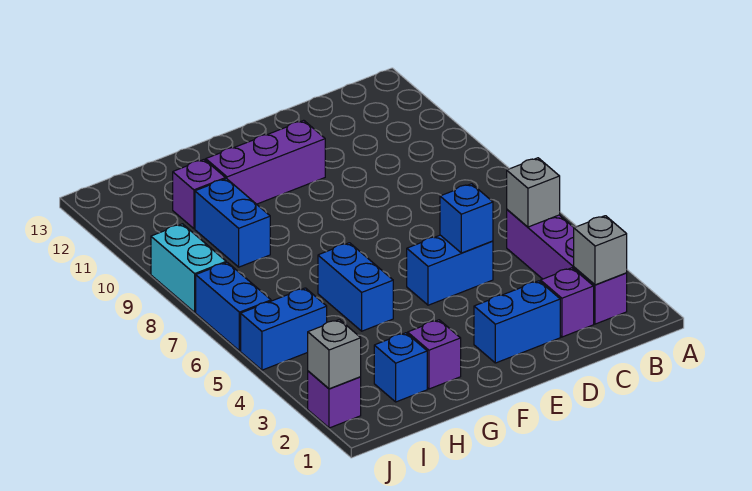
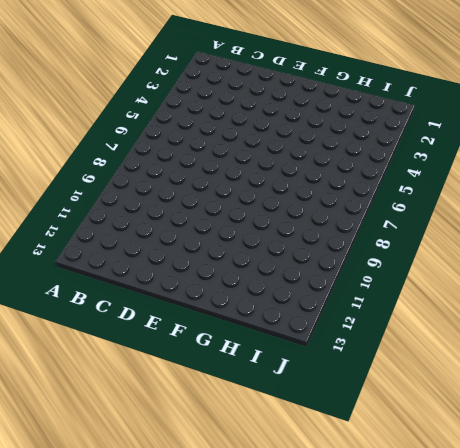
none -> purple 1x4 brick [507,210,627,324]
none -> purple 1x1 brick [541,268,594,337]
none -> blue 1x2 brick [474,281,560,363]

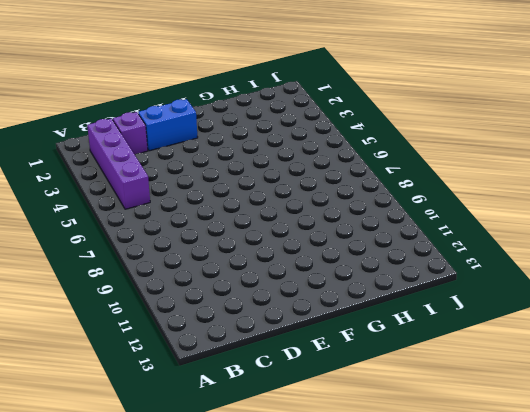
none -> blue 1x2 brick [407,235,493,305]
none -> purple 1x3 brick [206,120,325,204]
none -> purple 1x1 brick [408,320,461,389]

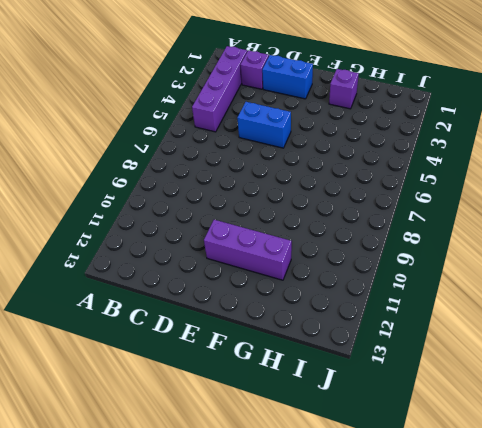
none -> blue 1x2 brick [318,243,393,331]
none -> blue 1x1 brick [374,333,427,402]
none -> blue 1x2 brick [195,179,270,267]

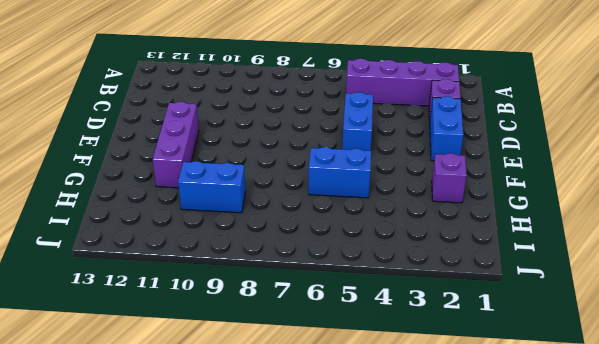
none -> blue 1x1 brick [374,333,427,402]
none -> purple 1x1 brick [173,160,226,229]
none -> blue 1x2 brick [241,288,327,370]

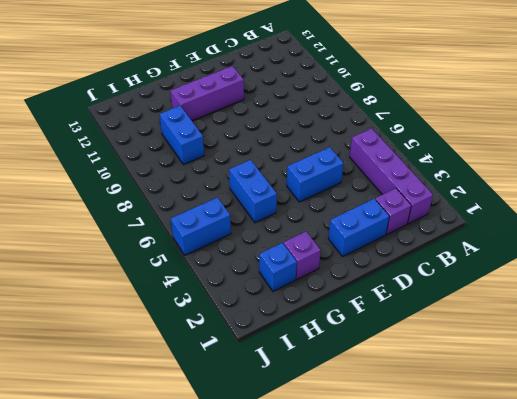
none -> purple 1x1 brick [173,160,226,229]
none -> purple 1x1 brick [308,371,361,428]
none -> blue 1x2 brick [196,262,271,351]

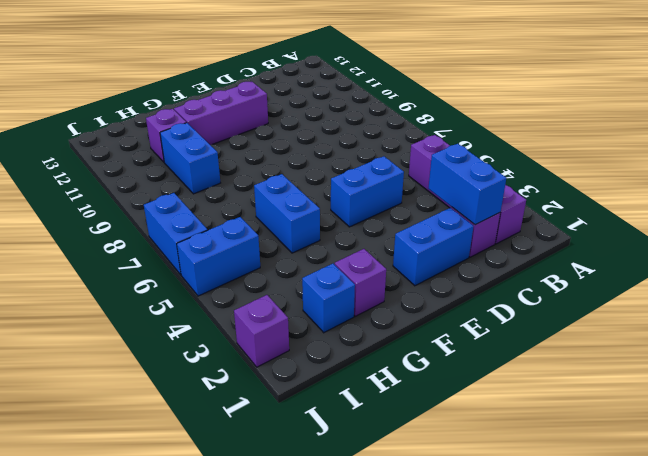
blue 1x2 brick [428,144,506,225] -> none
none -> cyan 1x2 brick [151,224,226,312]
none -> grey 1x1 brick [574,216,627,285]
none -> grey 1x1 brick [507,158,560,227]

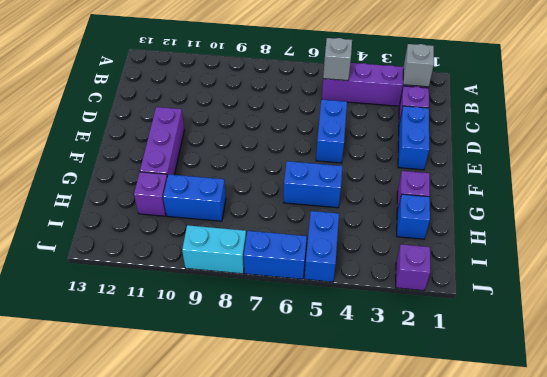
none -> blue 1x1 brick [440,184,493,253]
none -> grey 1x1 brick [308,319,361,389]

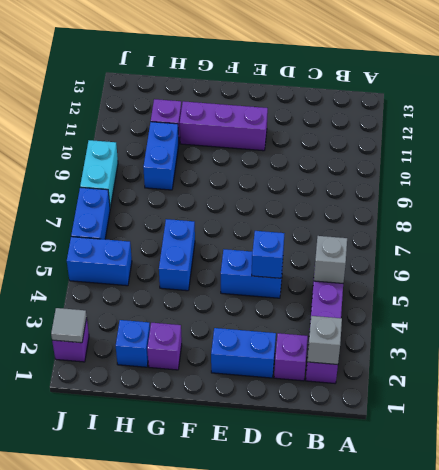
grey 1x1 tile [51,308,87,343] -> grey 1x1 brick [308,319,361,389]

